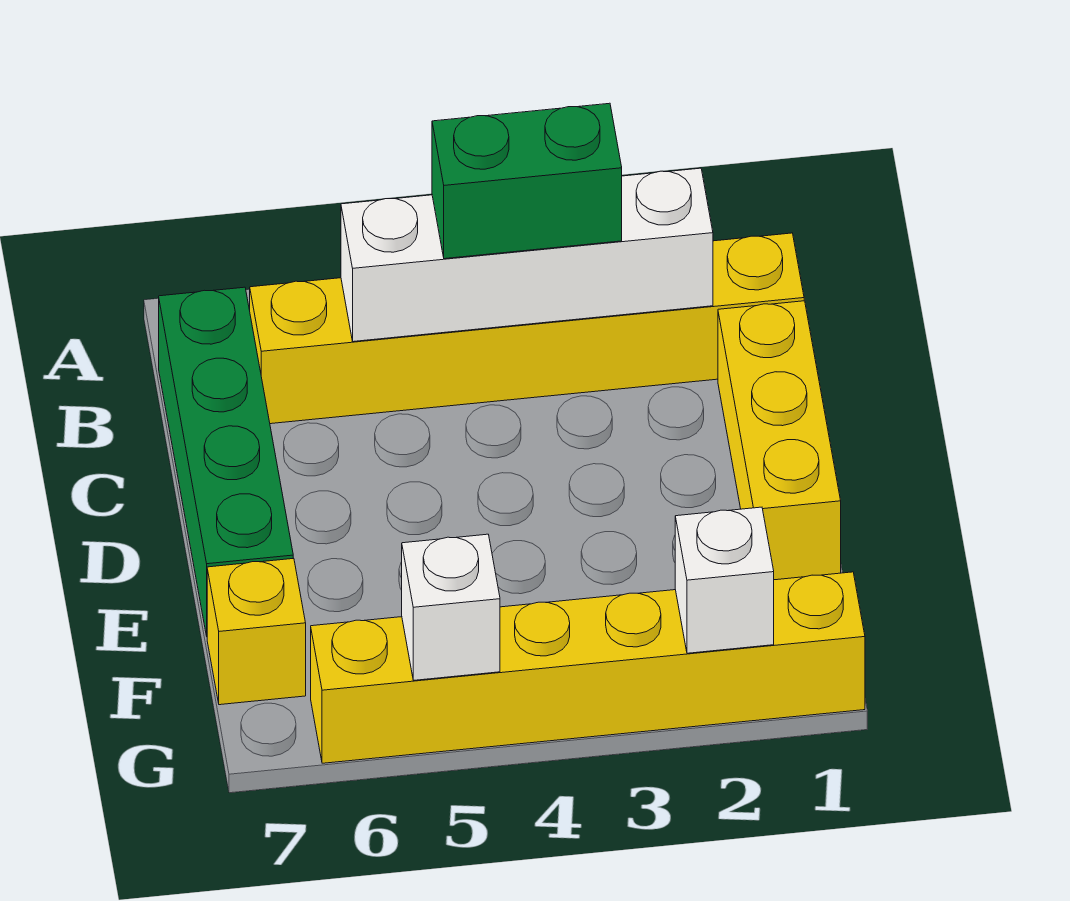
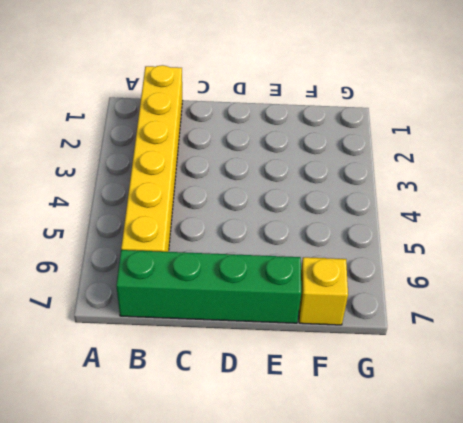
none -> yellow 1x3 brick [718,301,841,580]
none -> yellow 1x6 brick [311,572,865,763]

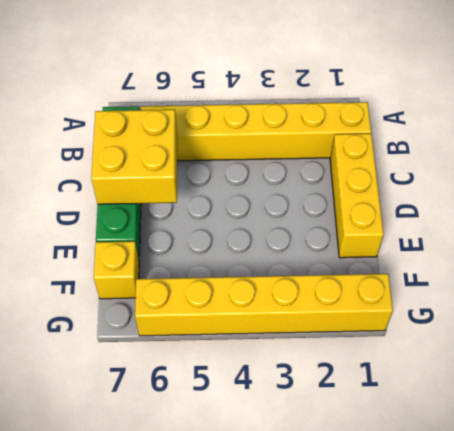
yellow 2x2 brick [91,110,177,204] -> none
none -> white 1x4 brick [341,168,713,342]
none -> white 1x1 brick [675,507,774,653]

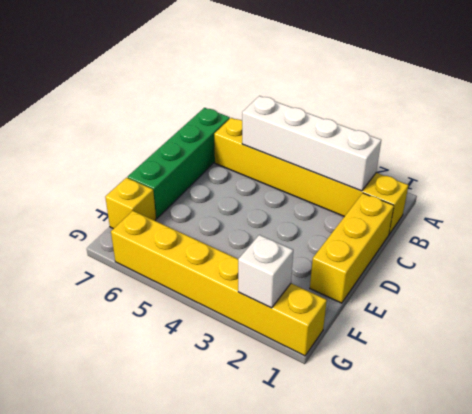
none -> white 1x1 brick [402,534,500,680]
none -> green 1x2 brick [432,103,622,259]

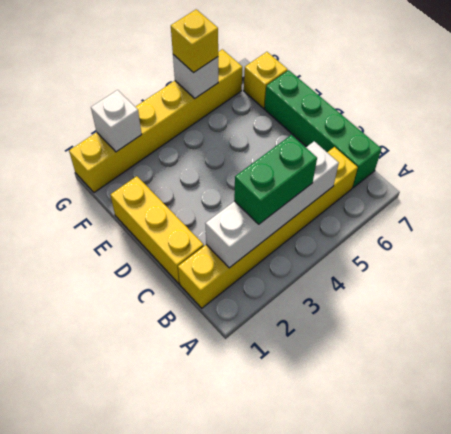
yellow 1x1 brick [171,9,218,73] -> none

